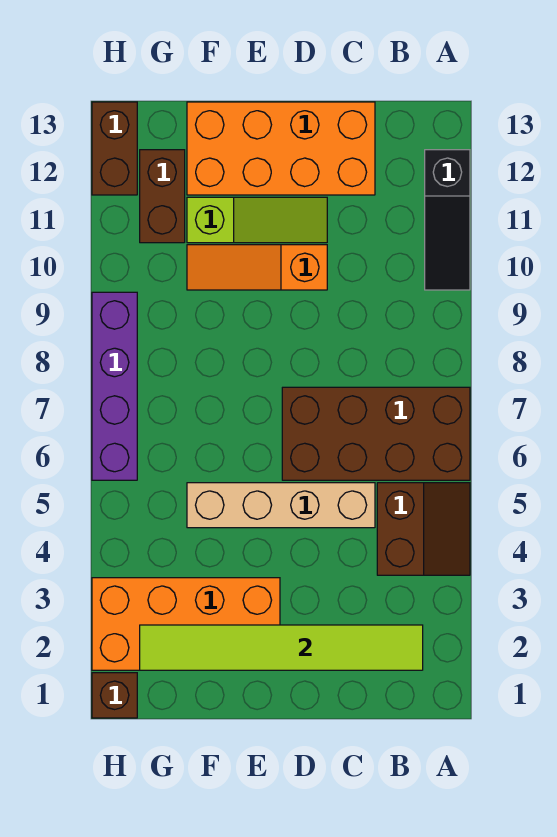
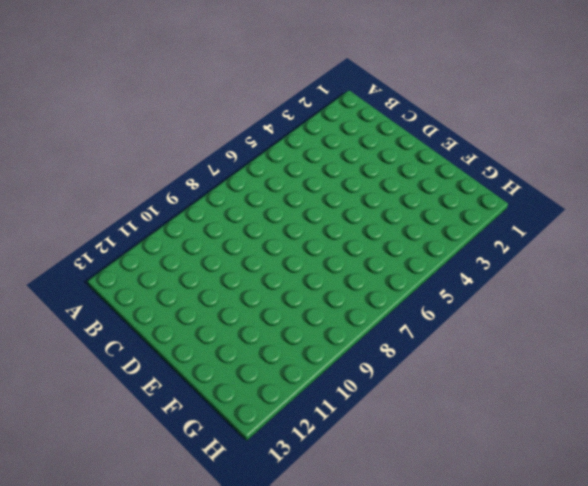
none -> brown 2x2 slope [377,483,470,575]
none -> brown 2x4 brick [282,387,470,480]
none -> black 1x3 slope [425,150,470,290]

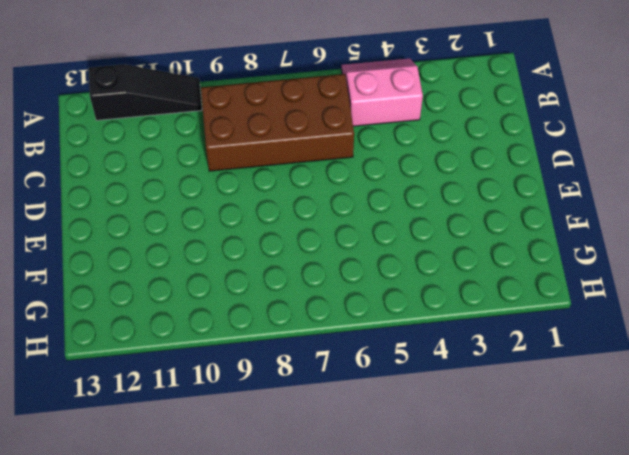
pink 2x2 slope [342,59,423,126] -> brown 2x2 slope [377,483,470,575]
brown 2x4 brick [201,74,354,171] -> brown 2x4 brick turned to [282,387,470,480]
none -> tan 1x4 brick [187,483,375,528]
none -> orange 2x4 brick [187,102,375,195]
none -> orange 1x3 slope [187,245,327,290]

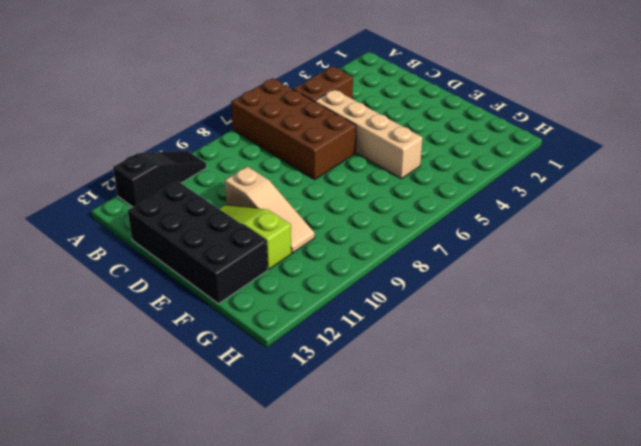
black 2x4 brick [128,181,268,304] -> orange 2x4 brick [187,102,375,195]
tan 1x3 slope [225,166,315,253] -> orange 1x3 slope [187,245,327,290]
none -> orange 2x4 brick [92,578,280,670]
none -> brown 1x2 brick [140,150,185,243]
none -> brown 1x1 brick [92,673,137,718]

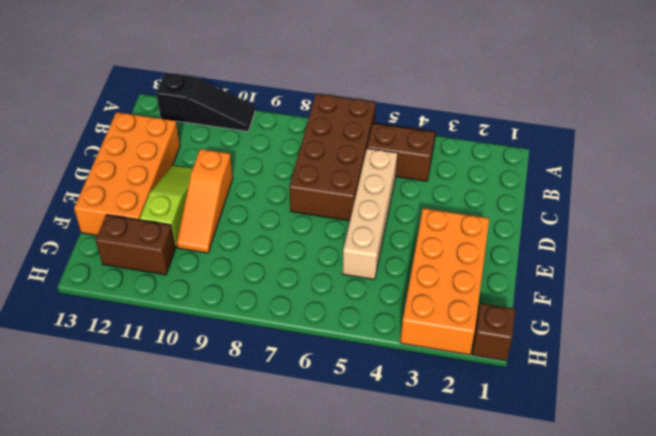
none -> purple 1x4 brick [92,292,137,480]
none -> brown 1x2 brick [92,102,137,195]
none -> lime 1x6 tile [140,625,423,670]

